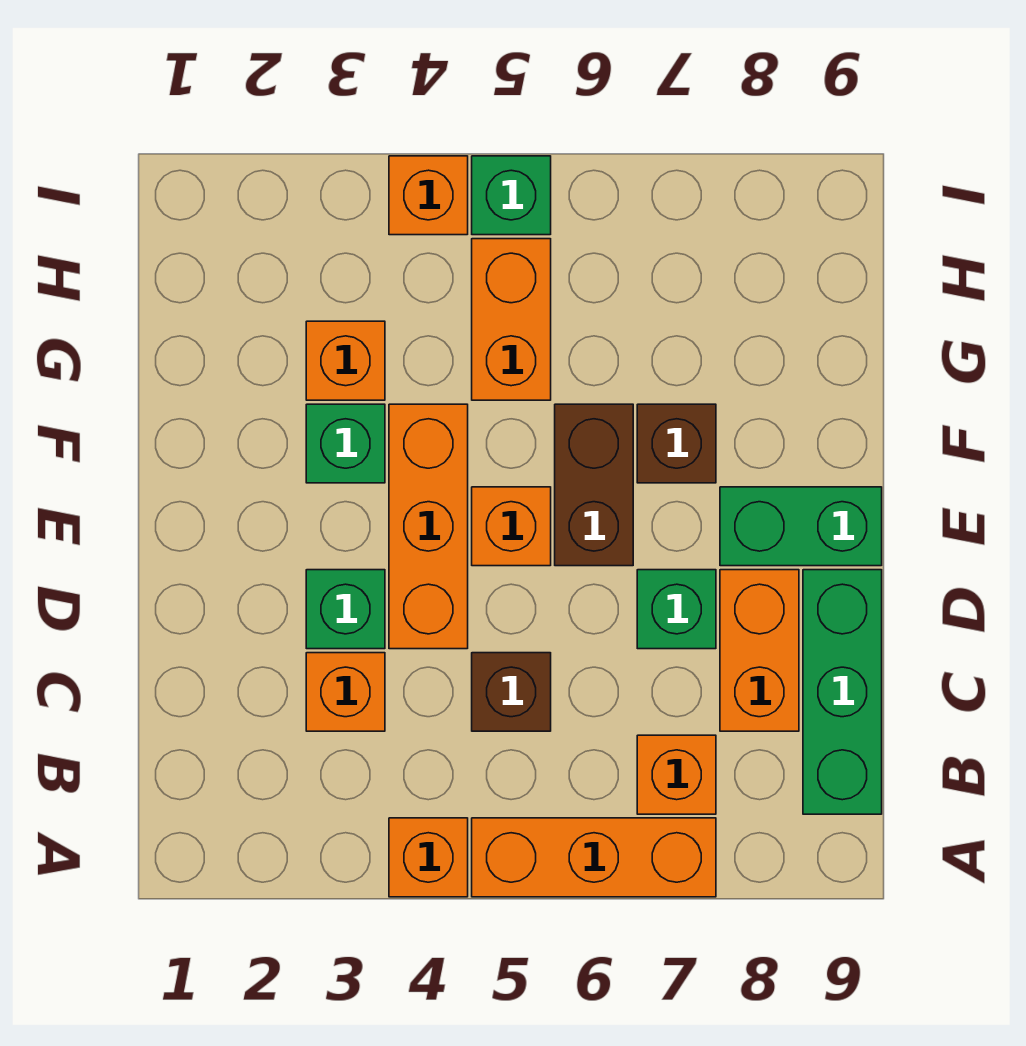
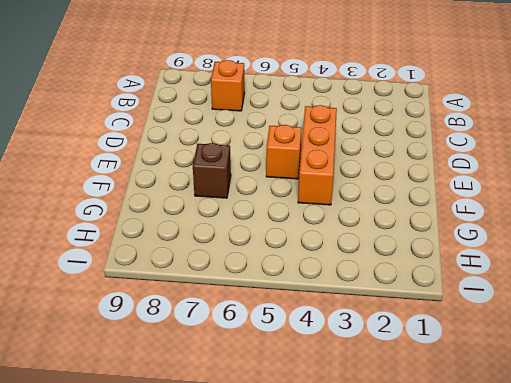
none -> orange 1x1 brick [389,818,468,897]
none -> orange 1x3 brick [472,818,716,897]
none -> green 1x3 brick [803,570,882,814]

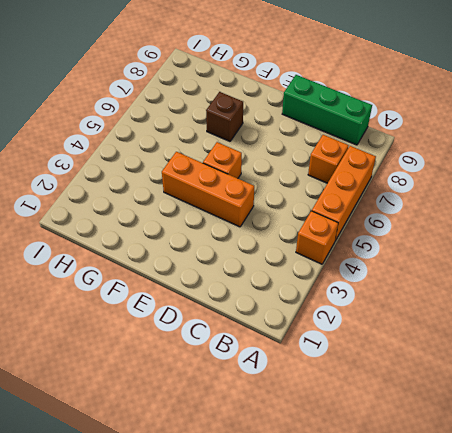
none -> orange 1x1 brick [306,653,385,731]
none -> brown 1x1 brick [472,653,551,731]
none -> orange 1x2 brick [720,570,799,731]

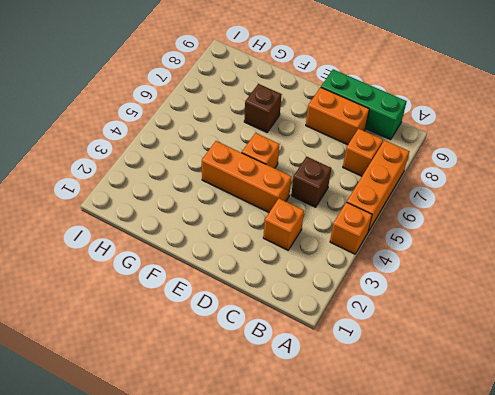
none -> green 1x1 brick [306,570,385,649]
none -> green 1x1 brick [637,570,716,649]
none -> brown 1x2 brick [555,404,633,566]

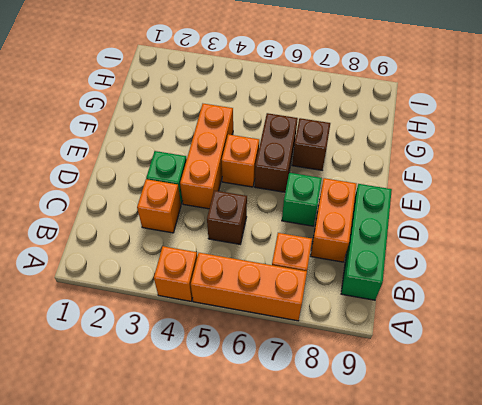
none -> green 1x2 brick [720,487,882,566]
none -> green 1x1 brick [306,404,385,483]
none -> orange 1x1 brick [306,321,385,400]

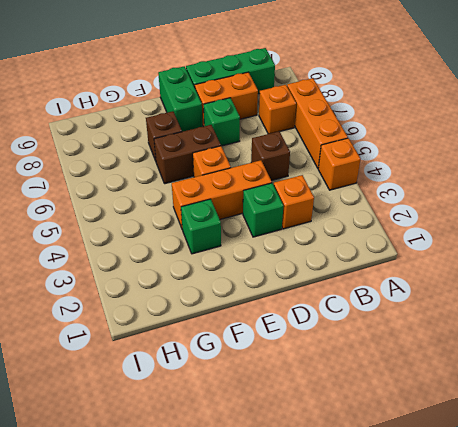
none -> orange 1x1 brick [306,321,385,400]
none -> orange 1x2 brick [472,239,551,400]
none -> orange 1x1 brick [389,156,468,235]

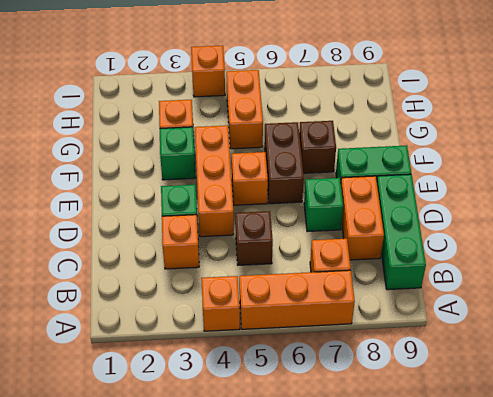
none -> green 1x1 brick [472,156,551,235]

